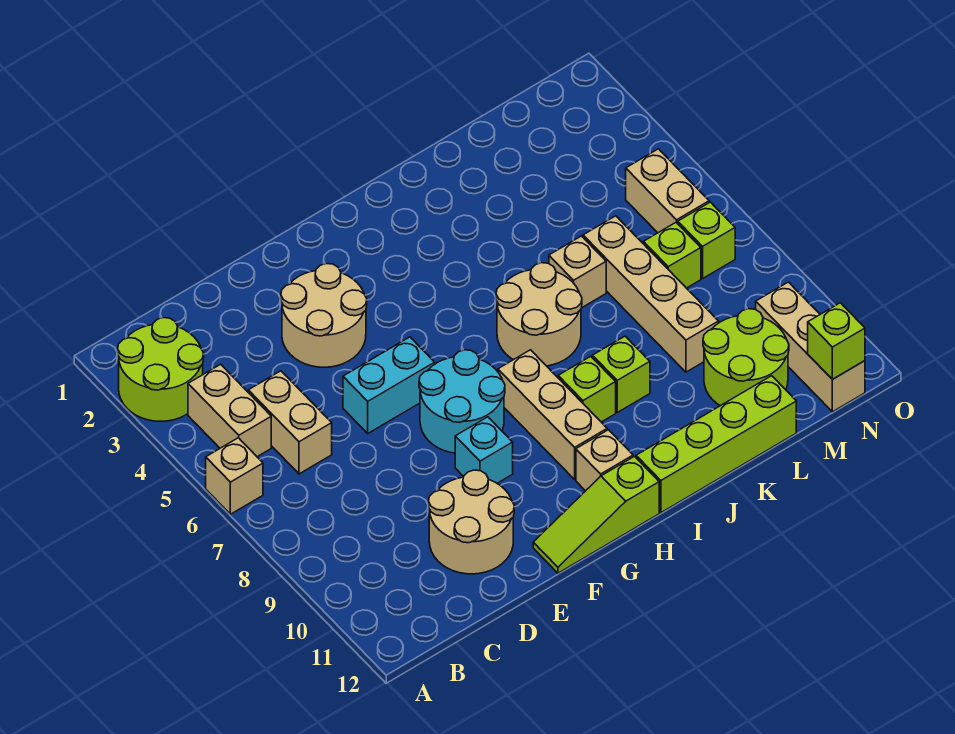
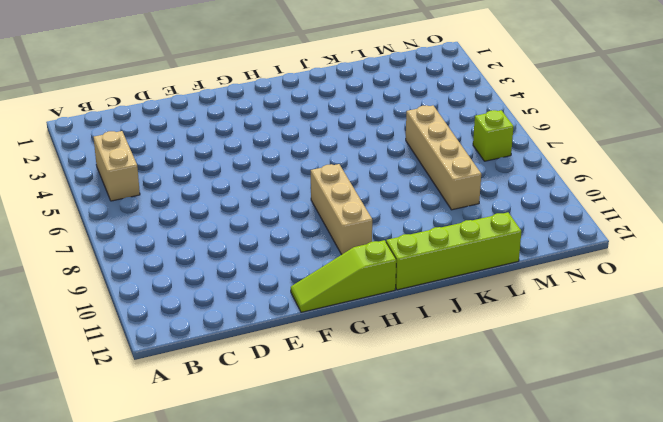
none -> lime 2x2 round brick [118,318,204,421]
none -> tan 1x1 brick [206,438,263,514]
none -> tan 1x2 brick [248,371,332,474]

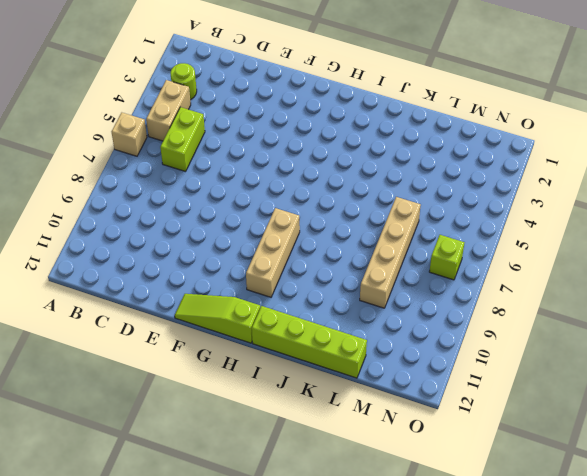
lime 1x1 round brick [170,63,197,100] -> lime 2x2 round brick [118,318,204,421]
lime 1x2 brick [160,107,205,172] -> tan 1x2 brick [248,371,332,474]
none -> tan 2x2 round brick [429,470,514,574]
none -> tan 2x2 round brick [281,264,367,367]
none -> cyan 1x2 brick [343,337,435,433]

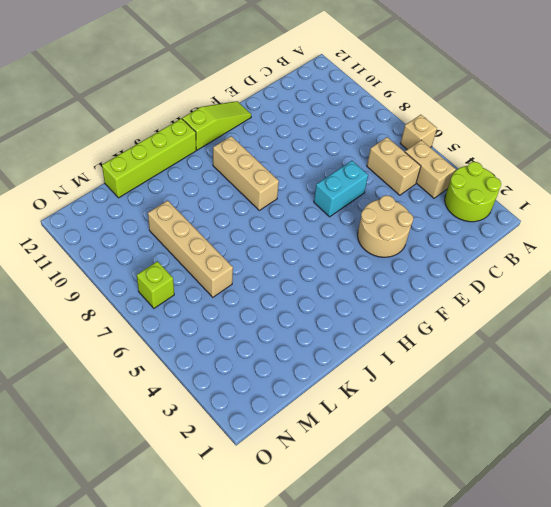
none -> tan 2x2 round brick [429,470,514,574]
none -> cyan 2x2 round brick [419,350,505,453]
none -> cyan 1x1 brick [455,417,513,483]

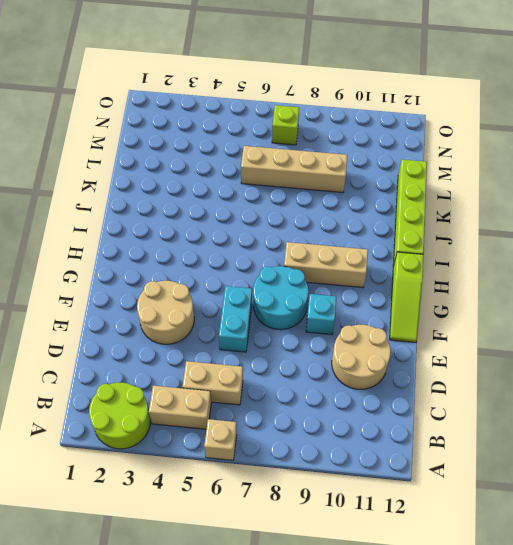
none -> tan 1x1 brick [576,430,633,491]
none -> tan 2x2 round brick [496,263,582,366]
none -> lime 1x1 brick [558,356,616,422]

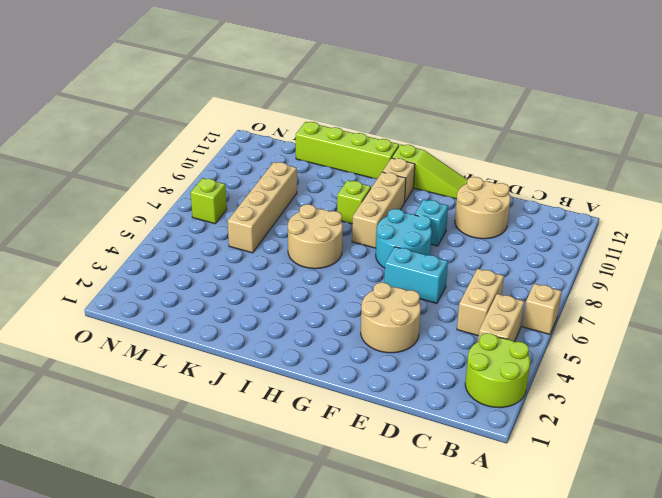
none -> lime 1x1 brick [592,336,650,412]
none -> tan 1x1 brick [549,236,606,308]
none -> lime 2x2 round brick [703,309,789,406]

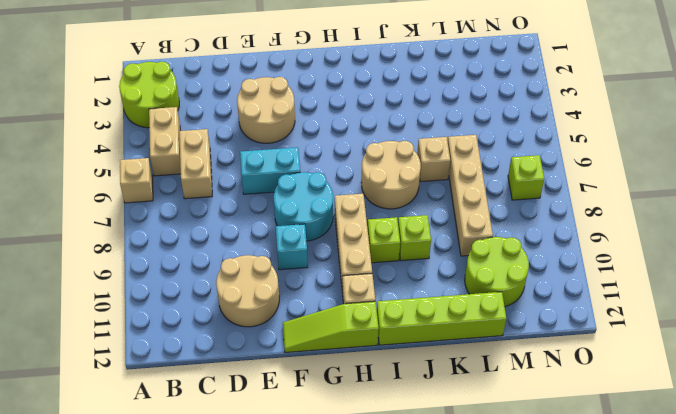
none -> lime 1x1 brick [643,223,701,288]
none -> tan 1x2 brick [626,149,709,233]
none -> tan 1x3 brick [756,282,865,412]

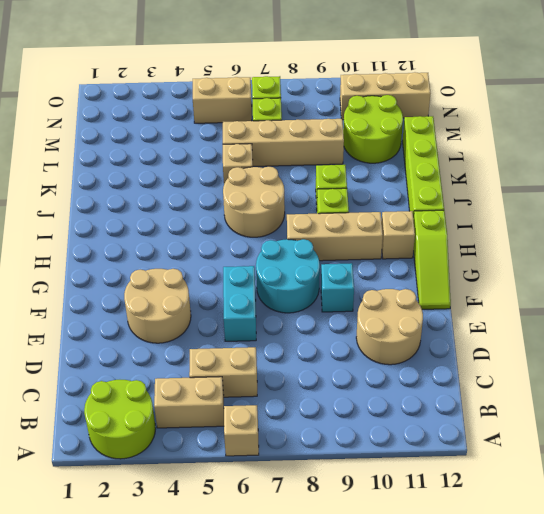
none -> lime 1x1 brick [808,303,865,379]

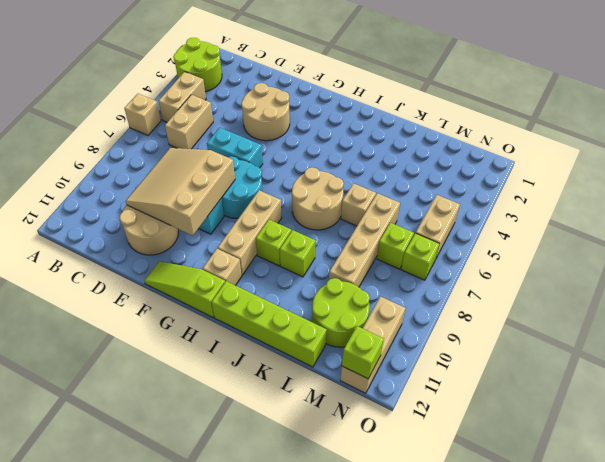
tan 3x3 slope [125,148,235,236] -> none

